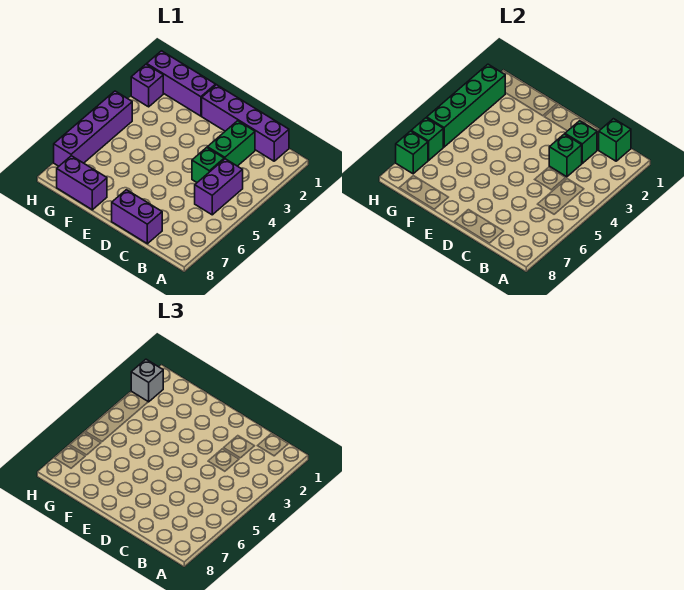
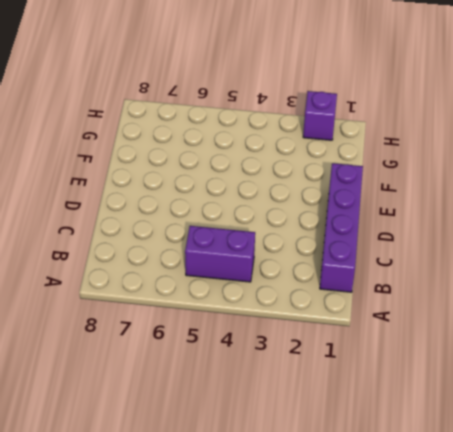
none -> green 1x2 brick [207,121,255,166]
none -> green 1x1 brick [192,148,224,182]
none -> purple 1x2 brick [112,190,162,244]

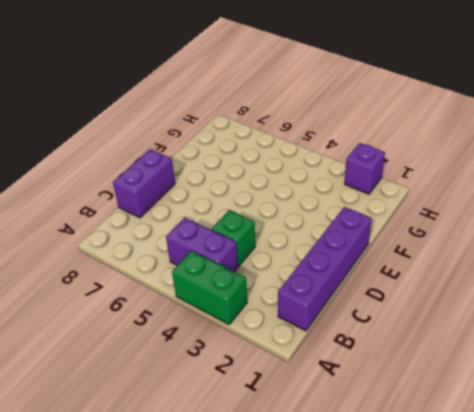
green 1x2 brick [172,251,247,324] -> green 1x2 brick moved to [207,121,255,166]
none -> purple 1x3 brick [147,51,216,116]
none -> purple 1x2 brick [57,156,107,210]
none -> purple 1x4 brick [54,91,132,166]

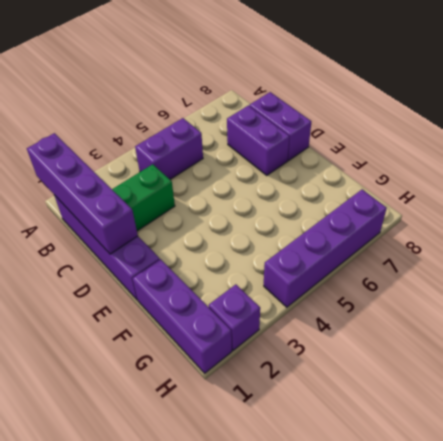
purple 1x4 brick [27,133,138,254] -> green 1x1 brick [599,119,631,161]
purple 1x2 brick [227,106,290,175] -> purple 1x2 brick moved to [57,156,107,210]
none -> green 1x1 brick [192,148,224,182]
none -> green 1x1 brick [565,121,597,163]
none -> green 1x1 brick [549,134,582,177]

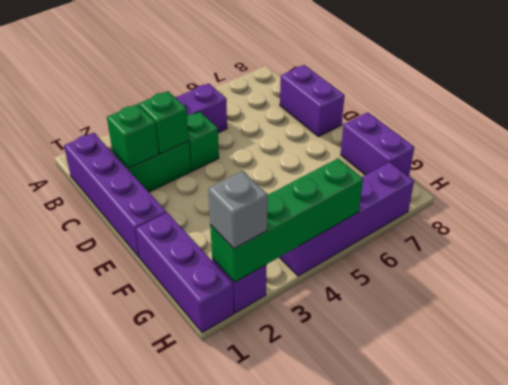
none -> green 1x1 brick [599,119,631,161]
none -> green 1x1 brick [411,118,443,160]
none -> green 1x1 brick [396,131,428,174]

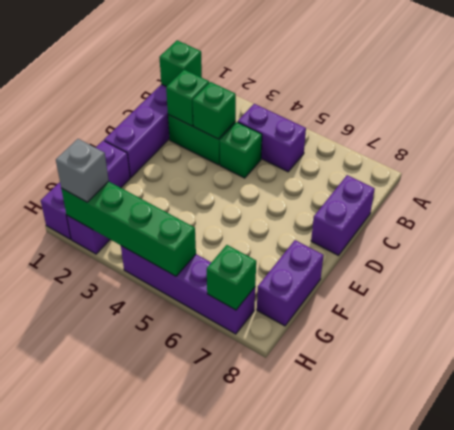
none -> green 1x1 brick [411,118,443,160]

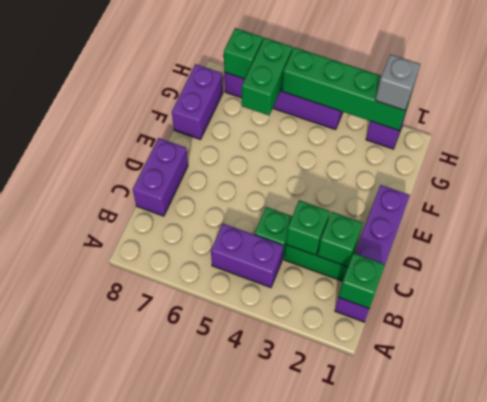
green 1x2 brick [242,38,292,115] -> green 1x1 brick [411,118,443,160]
none -> purple 1x3 brick [147,51,216,116]

